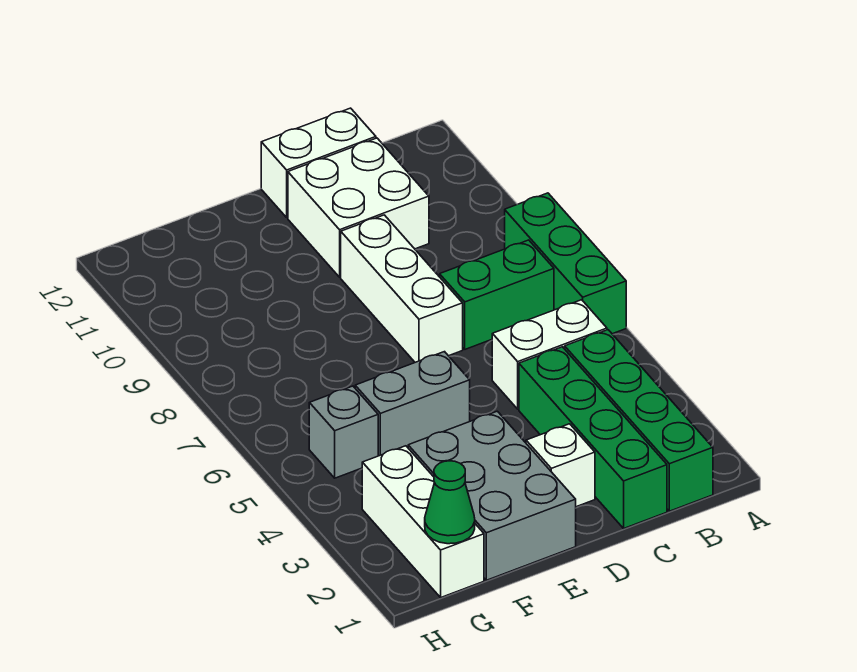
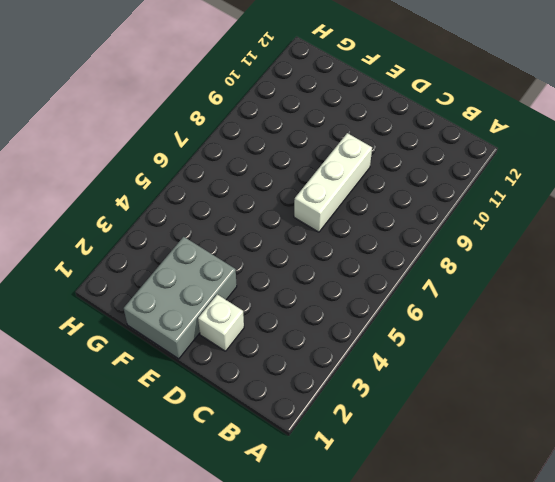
none -> green 1x3 brick [505,193,626,334]
none -> green 1x4 brick [565,330,713,511]
none -> white 1x2 brick [492,300,607,409]

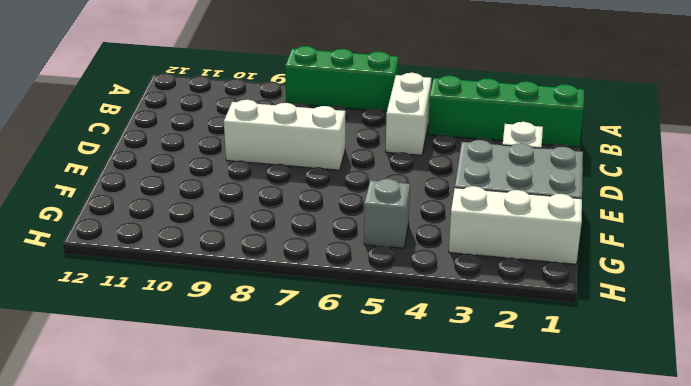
none -> green 1x2 brick [440,240,554,349]
none -> green 1x4 brick [519,347,667,528]
none -> white 2x2 brick [288,138,429,277]

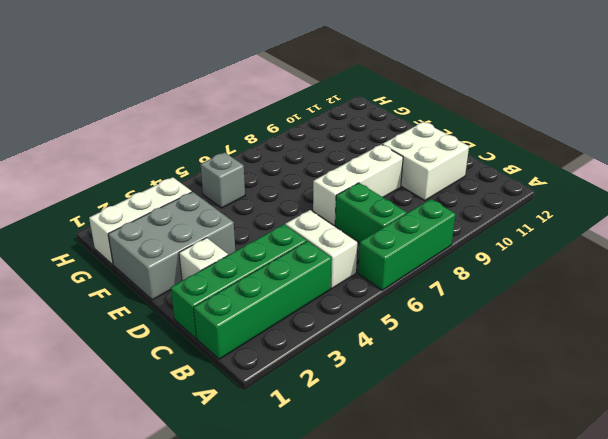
none -> white 1x2 brick [261,108,376,217]
none -> grey 1x2 brick [355,352,470,456]
none -> green 1x1 cone [425,461,475,544]

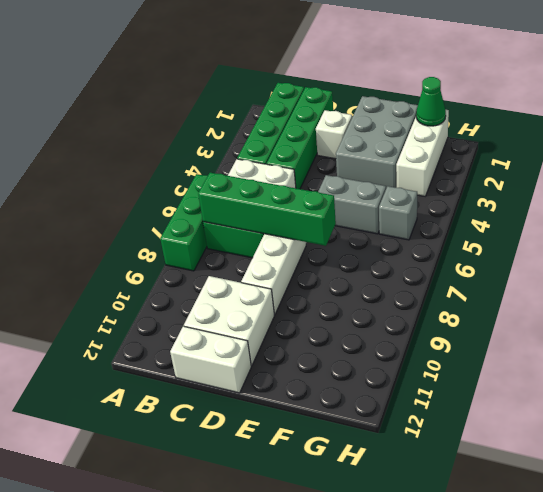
green 1x4 brick [198,173,336,246] -> none

